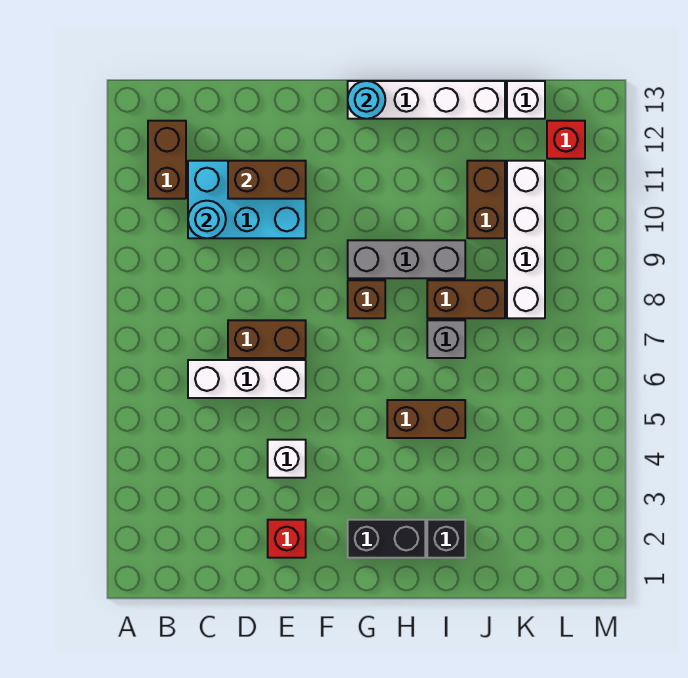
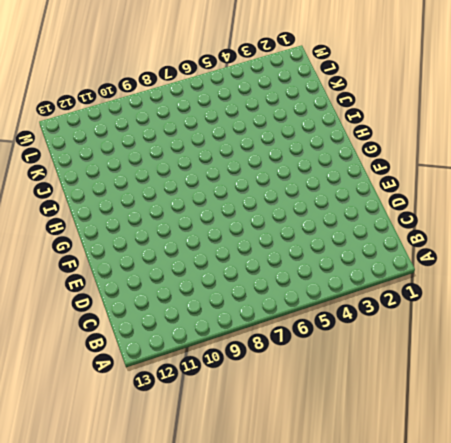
none -> brown 1x2 brick [148,121,186,199]
none -> white 1x3 brick [188,360,306,398]
none -> cyan 2x3 brick [188,161,306,238]

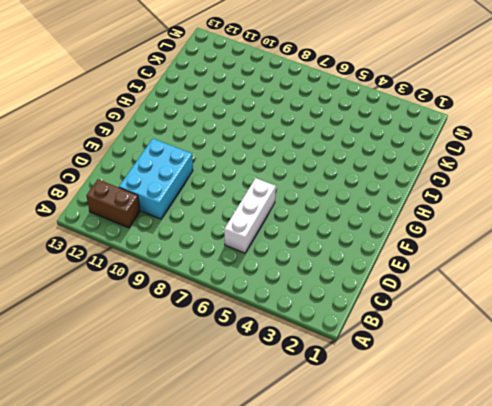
none -> brown 1x2 brick [228,320,306,358]
none -> red 1x1 brick [268,520,306,558]
none -> white 1x1 brick [268,440,306,478]

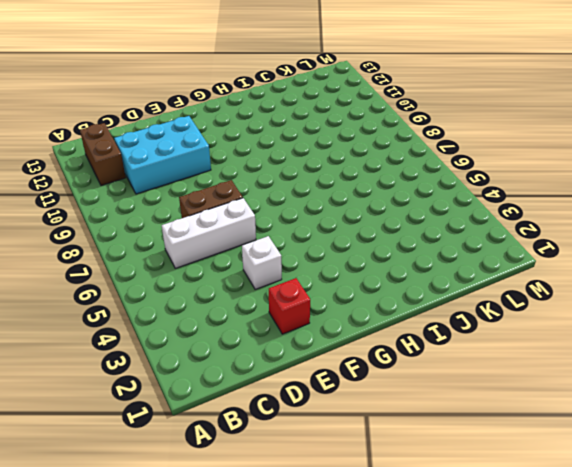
none -> black 1x2 brick [348,520,425,558]
none -> brown 1x1 brick [348,280,385,318]
none -> grey 1x3 brick [348,240,465,278]

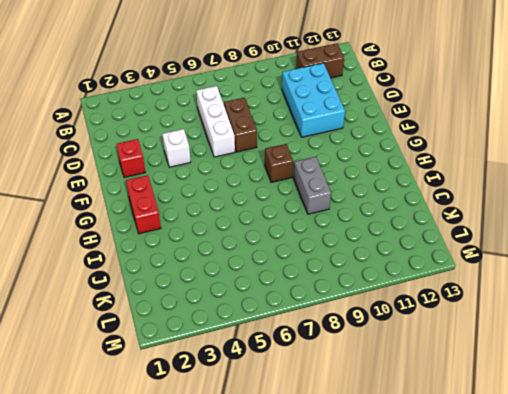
red 1x2 brick [126,175,161,234] -> black 1x2 brick [348,520,425,558]
grey 1x2 brick [294,157,331,214] -> grey 1x3 brick [348,240,465,278]
none -> white 1x4 brick [348,81,505,119]
none -> brown 1x2 brick [387,400,465,438]
none -> black 1x1 brick [427,520,465,558]

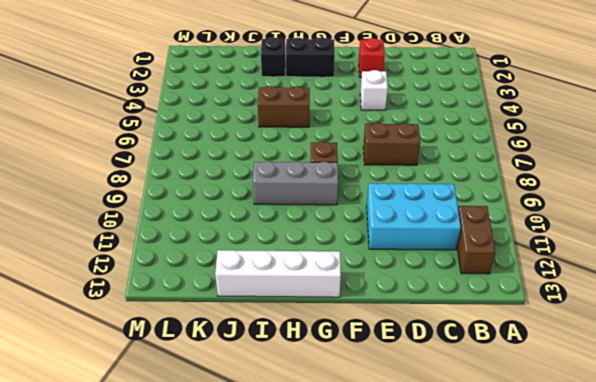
none -> white 1x3 brick [188,360,306,398]
none -> grey 1x1 brick [427,320,465,358]
none -> brown 1x2 brick [427,280,505,318]

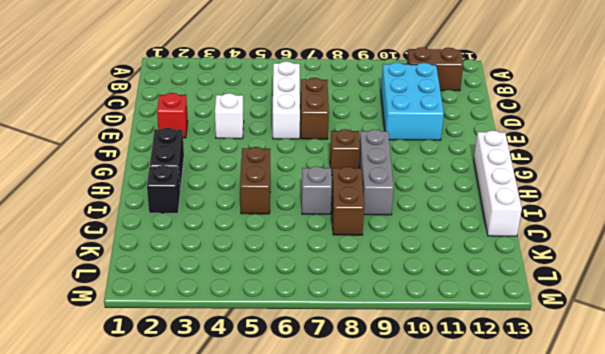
none -> brown 1x2 brick [467,161,505,238]
none -> white 1x4 brick [507,161,545,318]
none -> white 1x1 brick [507,81,545,119]

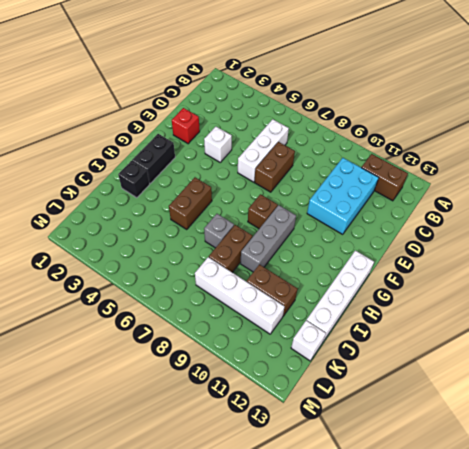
none -> red 1x1 brick [547,121,585,159]
none -> cyan 1x1 round brick [188,201,226,238]
none -> brown 1x2 brick [228,161,306,199]

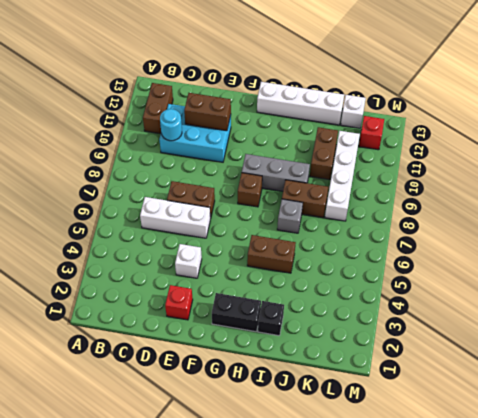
none -> cyan 1x1 round brick [348,81,385,119]

